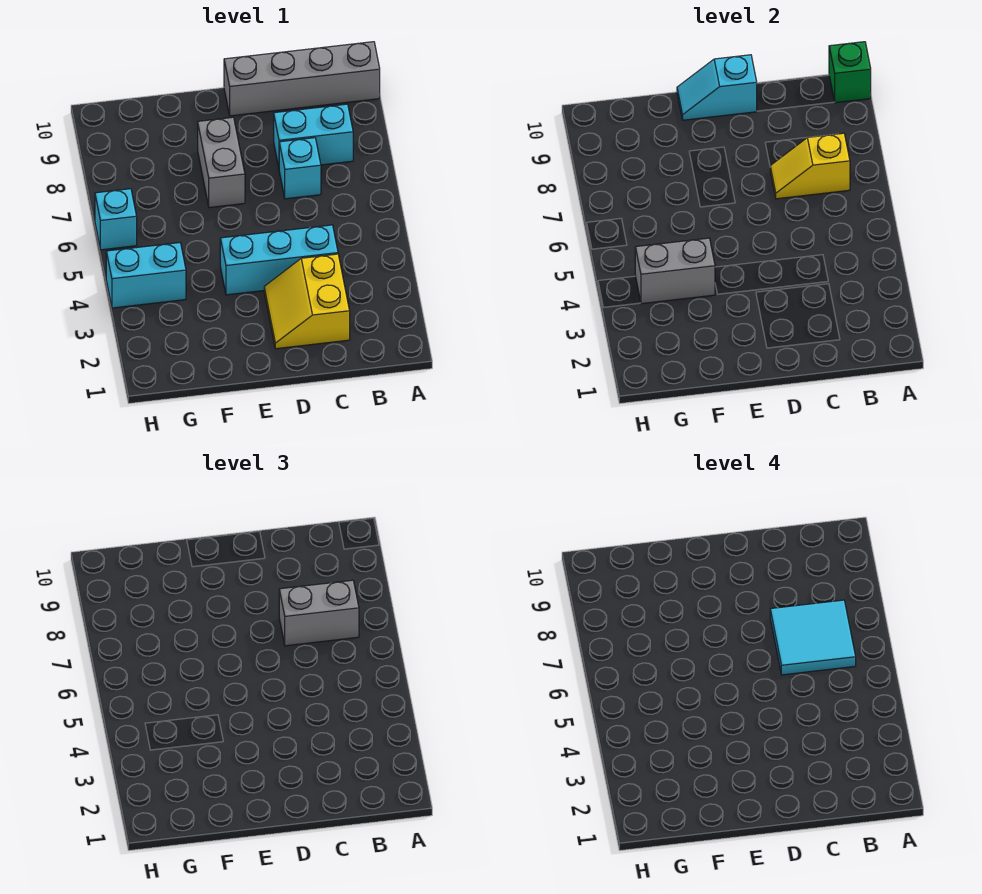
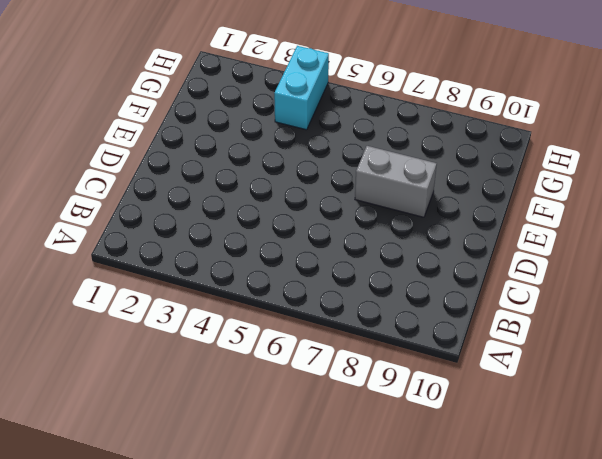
none -> grey 1x4 brick [224,42,380,116]
none -> cyan 1x2 brick [274,104,353,167]
none -> yellow 2x2 slope [264,254,350,349]

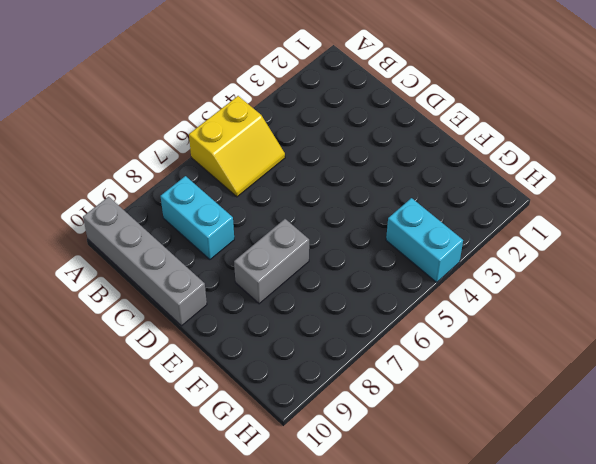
yellow 2x2 slope [189,96,285,197] -> yellow 2x2 slope moved to [264,254,350,349]
none -> cyan 1x3 brick [220,225,338,295]
none -> cyan 1x1 brick [279,138,321,199]
none -> cyan 1x1 brick [95,189,137,250]

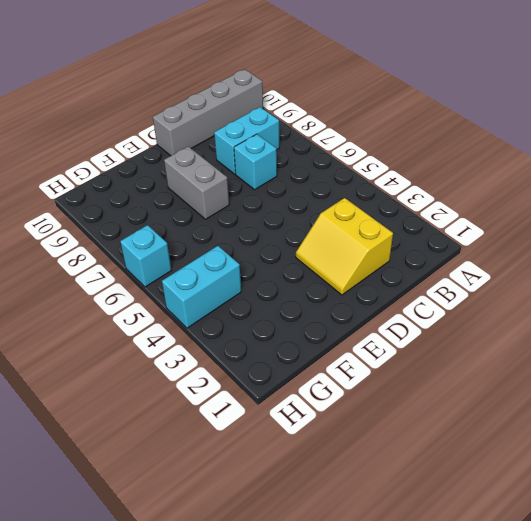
none -> cyan 1x3 brick [220,225,338,295]
none -> green 1x1 brick [829,42,871,103]
none -> yellow 1x2 slope [770,133,850,199]

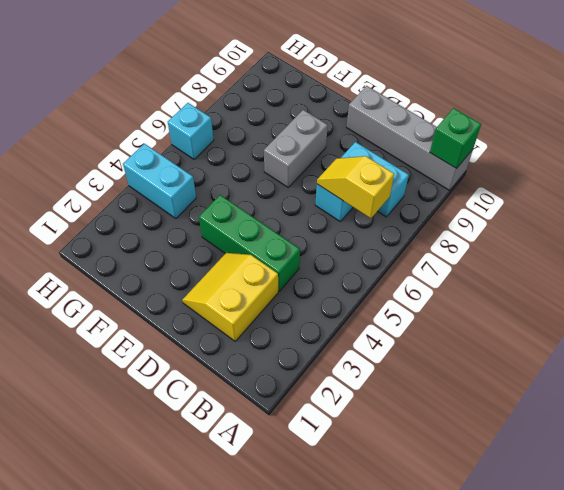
green 1x3 brick [199,195,300,291] -> cyan 1x3 brick [220,225,338,295]
none -> cyan 1x2 slope [677,55,757,120]
none -> grey 1x2 brick [635,238,715,304]
none -> grey 1x2 brick [279,580,359,646]

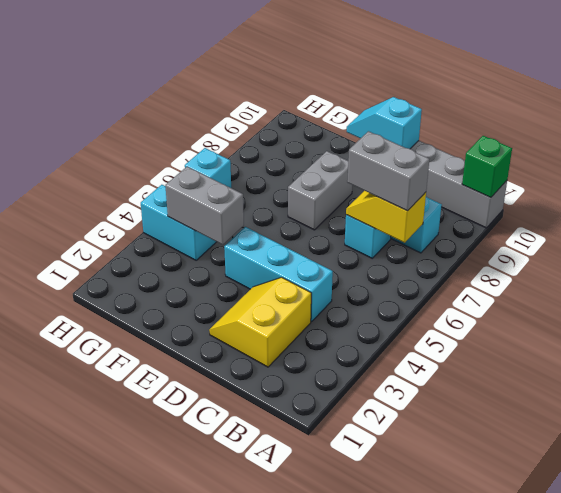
none -> cyan 2x2 tile [770,600,856,675]

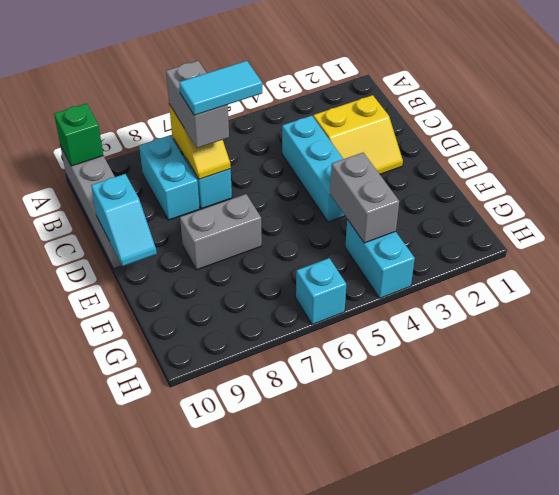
cyan 1x2 tile [179,61,262,115] -> cyan 2x2 tile [770,600,856,675]

